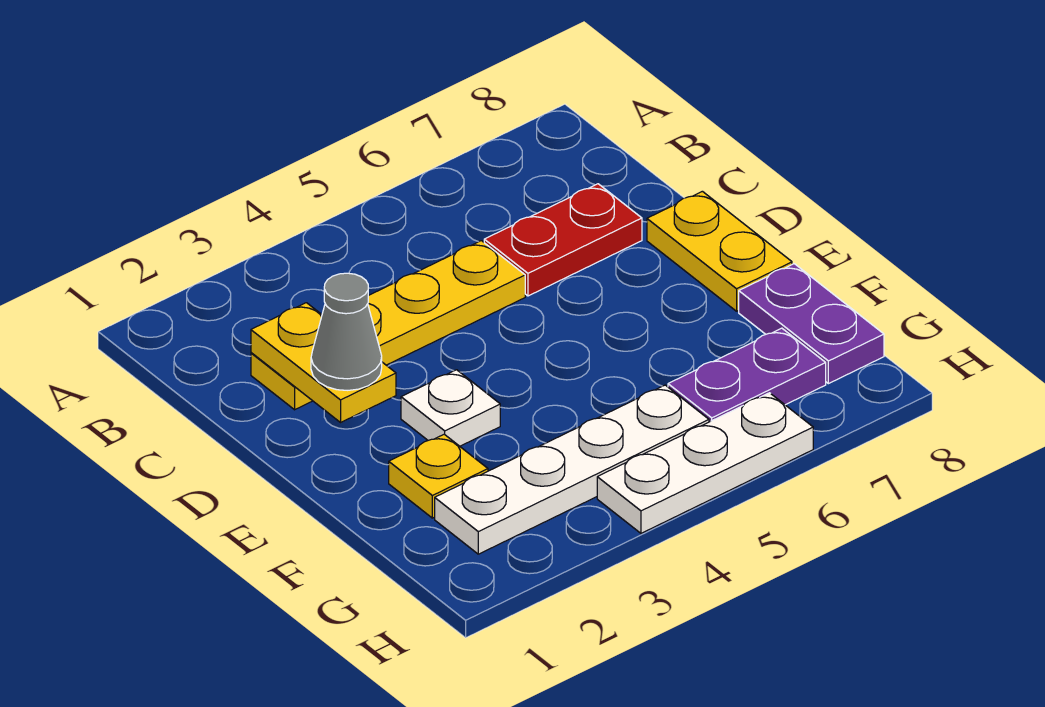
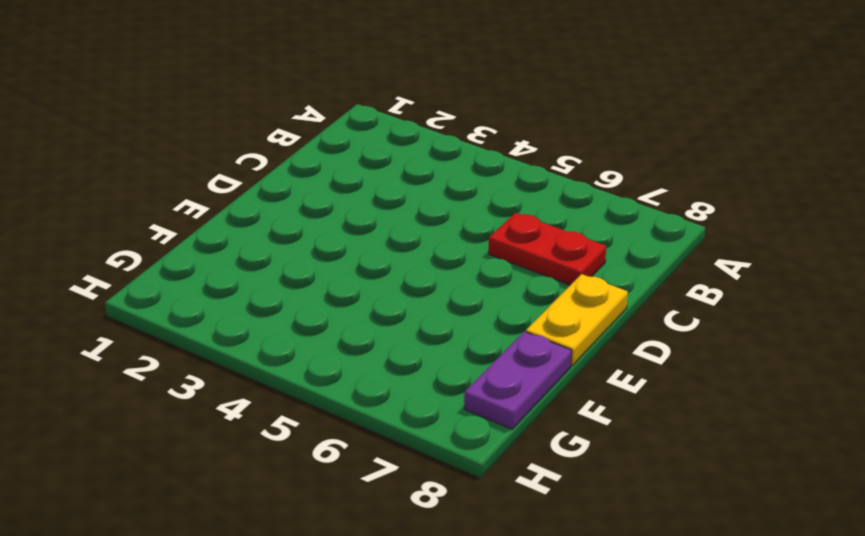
none -> yellow 1x4 plate [251,241,525,410]
none -> white 1x1 plate [401,370,500,446]

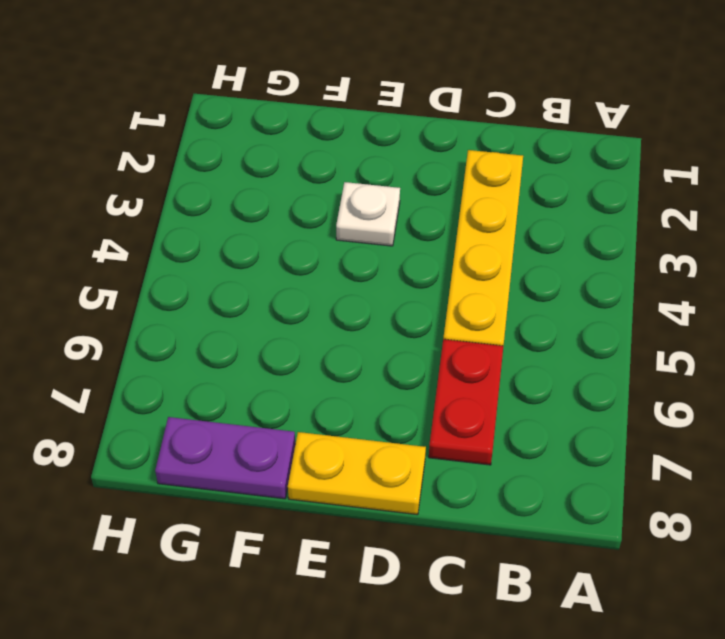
none -> yellow 1x1 plate [389,434,488,518]
none -> white 1x4 plate [435,385,709,554]

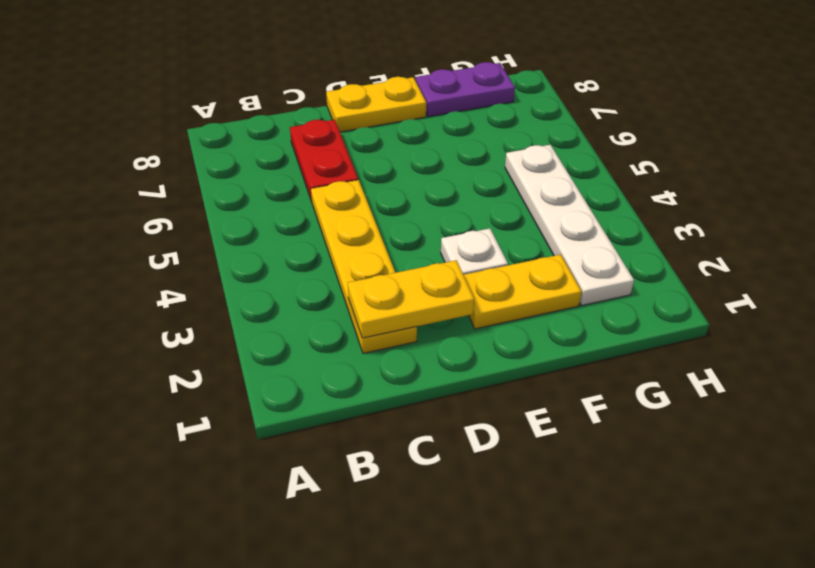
yellow 1x2 plate [464,254,582,329] -> yellow 1x1 plate [389,434,488,518]
none -> purple 1x2 plate [668,328,826,422]
none -> white 1x3 plate [597,393,813,533]

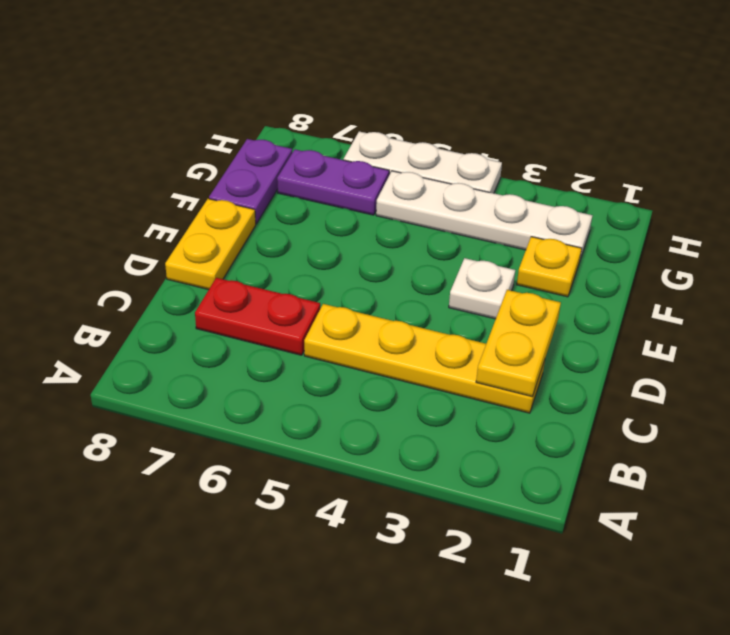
none -> grey 1x1 cone [311,273,382,390]

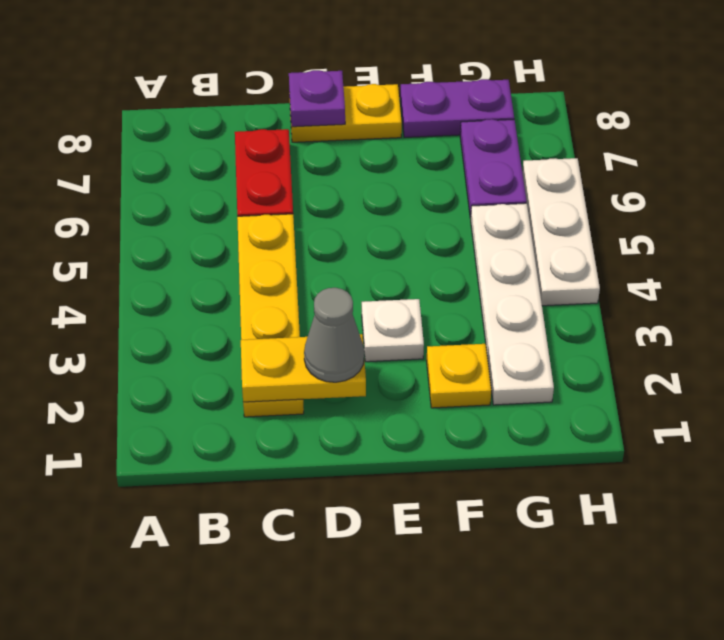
purple 1x1 plate [289,70,345,127] -> none

